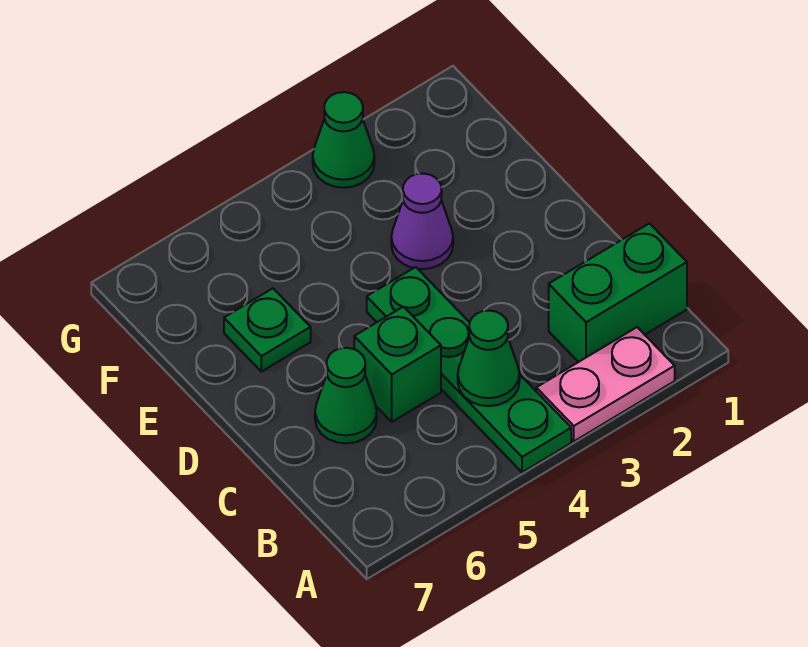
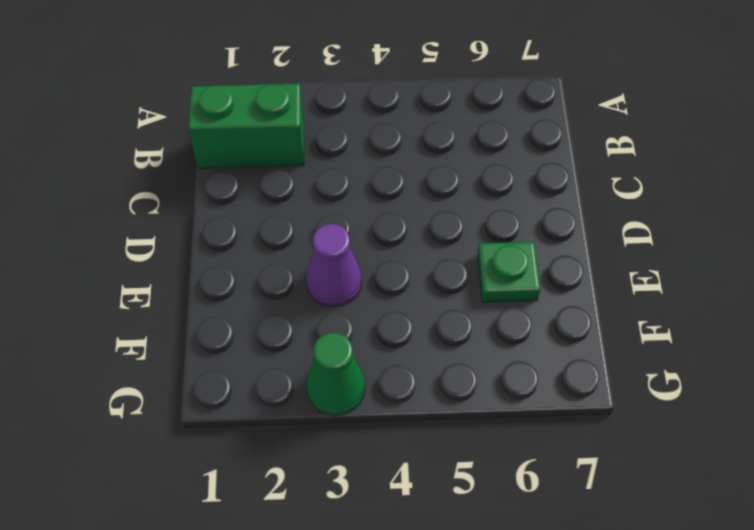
none -> pink 1x2 plate [536,327,675,441]
none -> green 1x4 plate [367,267,571,472]

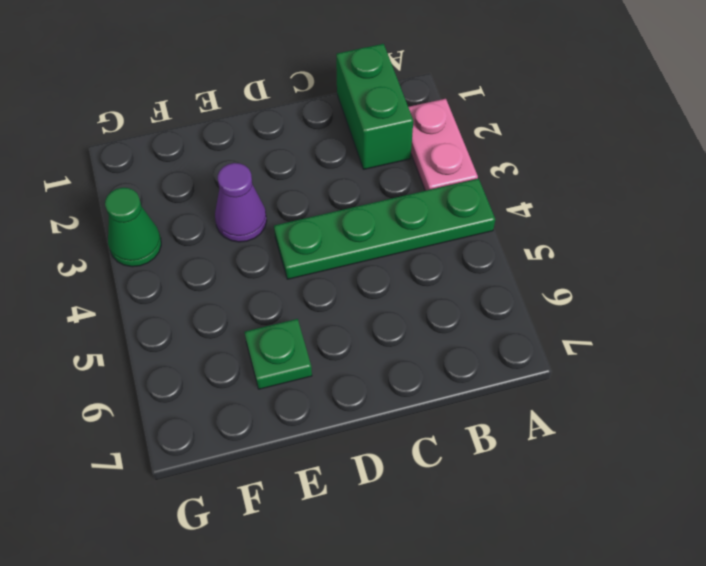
none -> green 1x1 brick [354,307,441,422]
none -> green 1x1 cone [315,348,377,443]

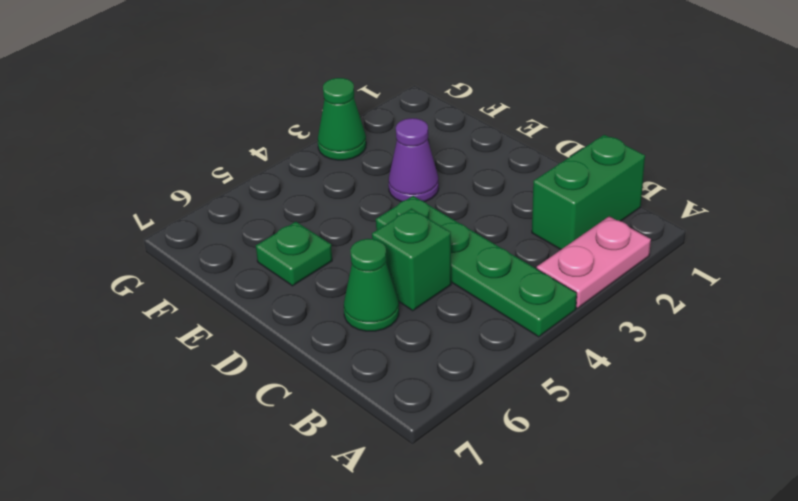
none -> green 1x1 cone [458,311,520,406]

